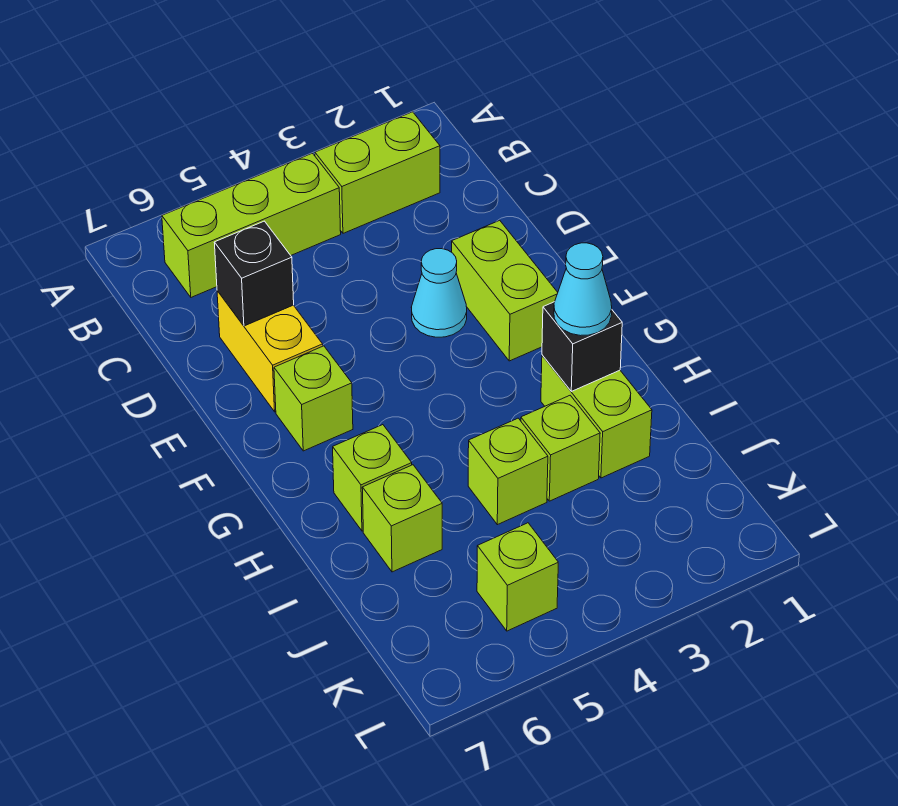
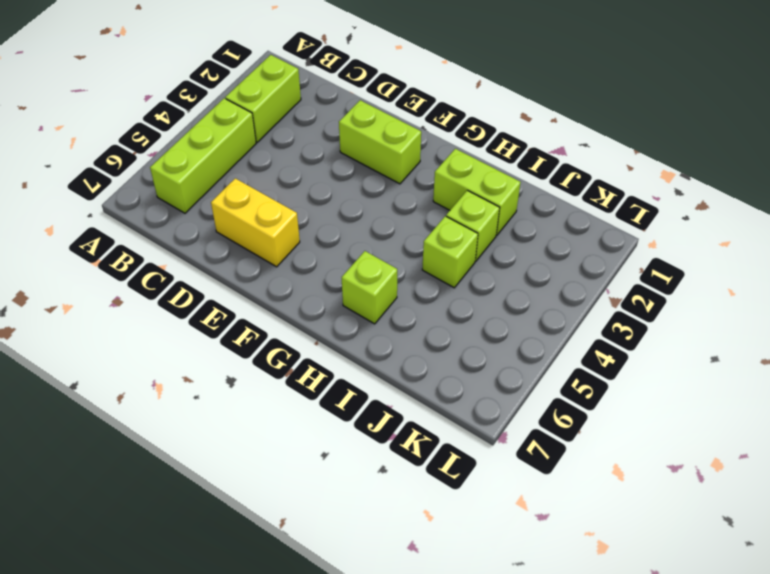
none -> cyan 1x1 cone [411,249,467,337]
none -> lime 1x1 brick [274,346,353,451]
none -> lime 1x1 brick [362,465,442,572]

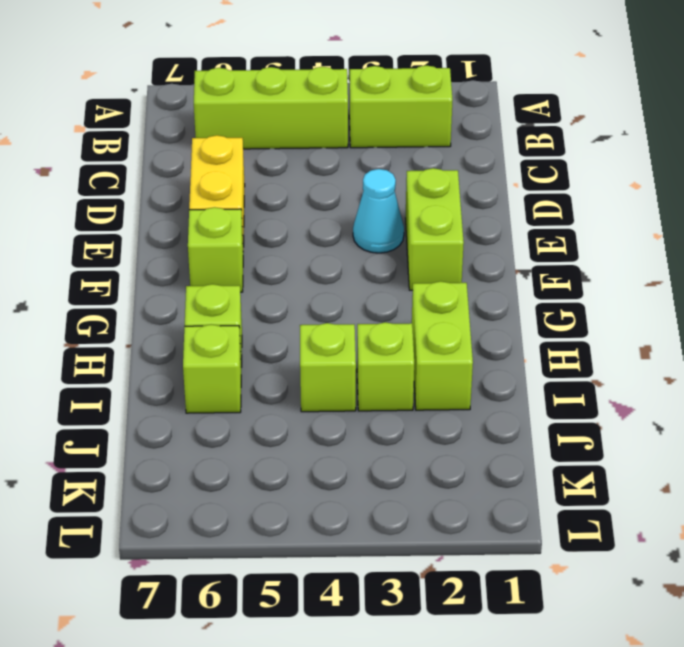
none -> lime 1x1 brick [477,523,558,631]
none -> black 1x1 brick [214,221,294,326]
none -> black 1x1 brick [542,302,622,391]

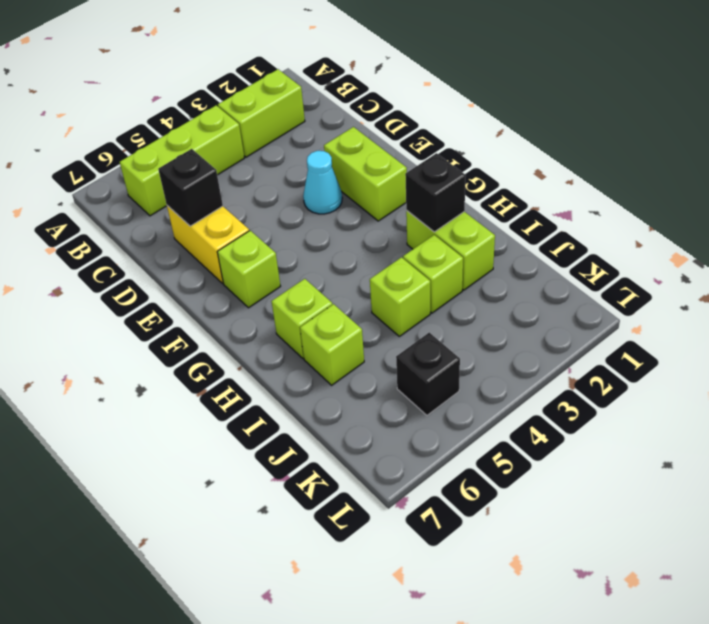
black 1x1 brick [396,332,460,415] -> lime 1x1 brick [477,523,558,631]
none -> cyan 1x1 cone [554,243,612,336]

